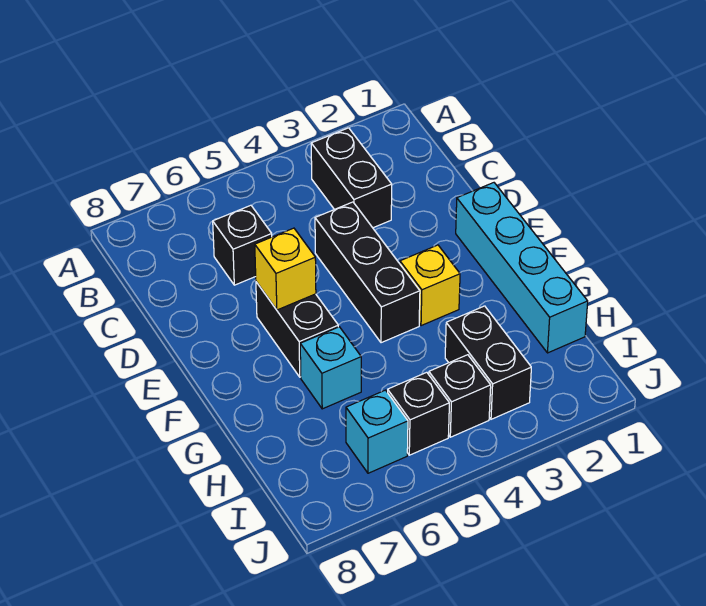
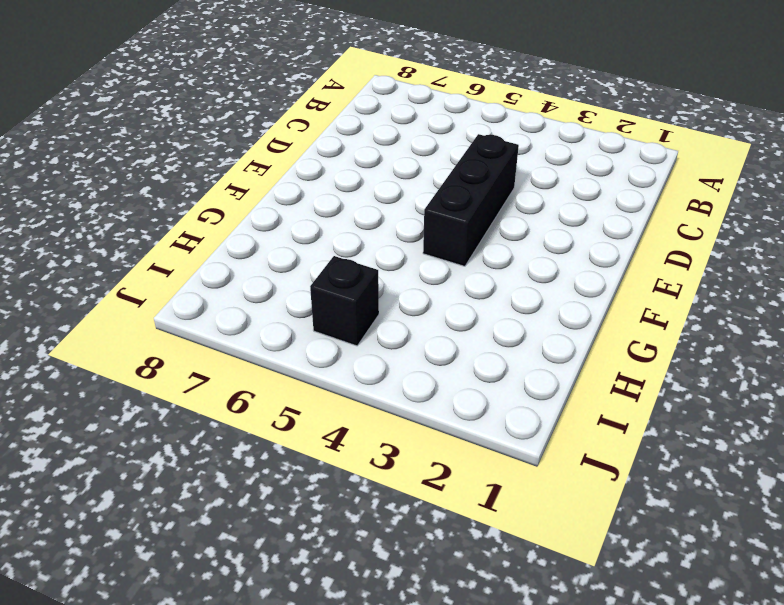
none -> black 1x2 brick [311,128,392,228]
none -> black 1x1 brick [213,205,272,285]
none -> cyan 1x4 brick [456,183,588,353]

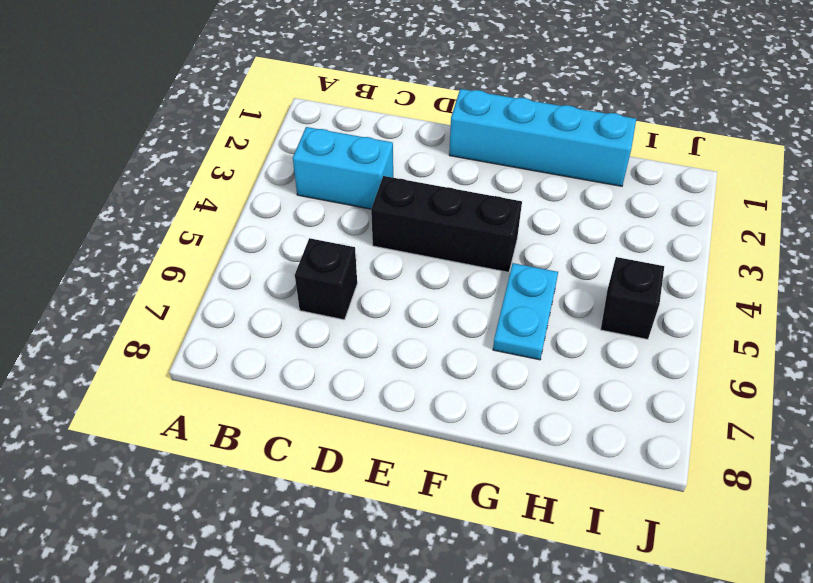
cyan 1x2 brick [293,127,393,209] -> black 1x2 brick [311,128,392,228]
cyan 1x2 plate [493,263,558,360] -> cyan 1x1 brick [300,327,361,409]
none -> black 1x2 brick [256,282,338,377]
none -> yellow 1x1 brick [400,245,460,326]
none -> black 1x2 brick [445,306,531,419]

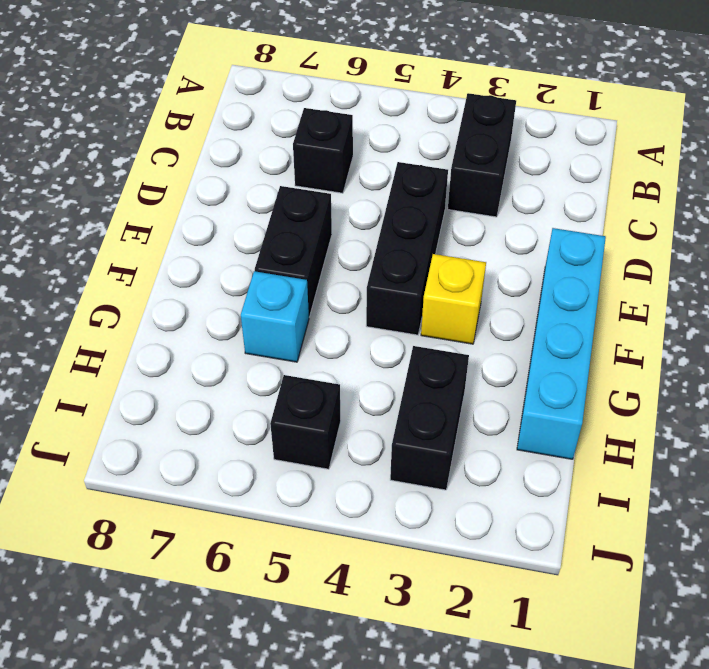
none -> black 1x1 brick [429,355,491,437]
none -> cyan 1x1 brick [346,390,408,473]
none -> yellow 1x1 brick [255,228,316,310]

